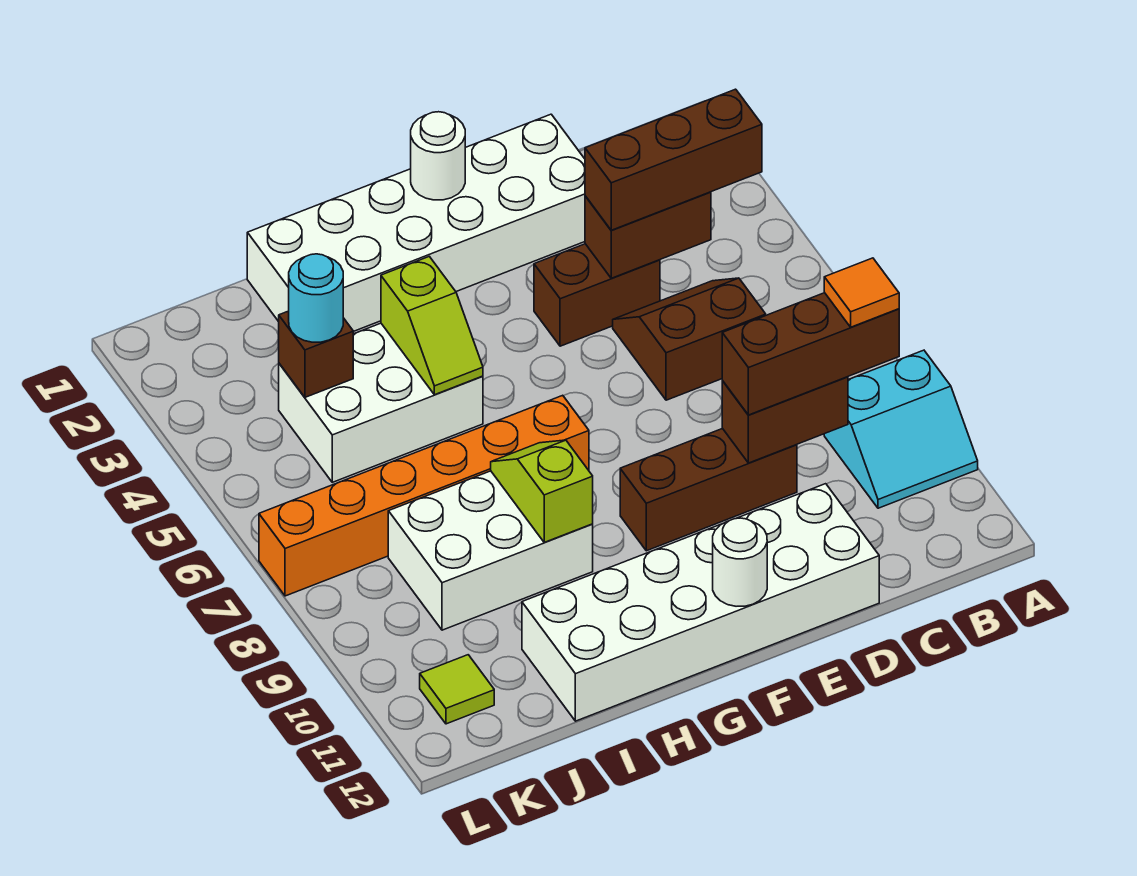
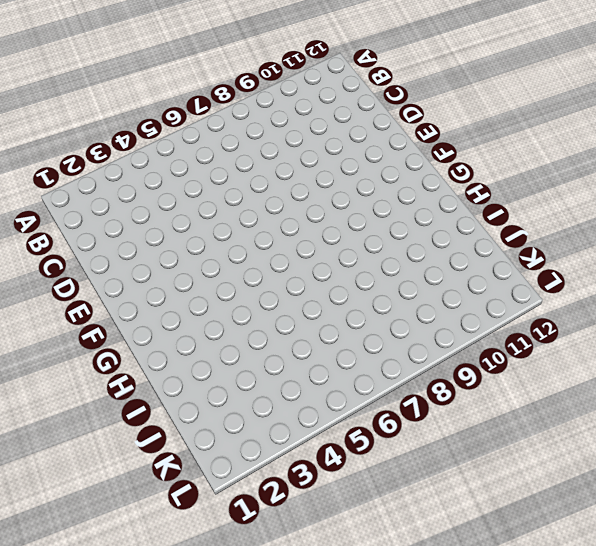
none -> cyan 2x2 slope [824,350,978,508]
none -> brown 2x2 slope [613,278,766,400]
none -> white 2x6 brick [247,114,585,332]

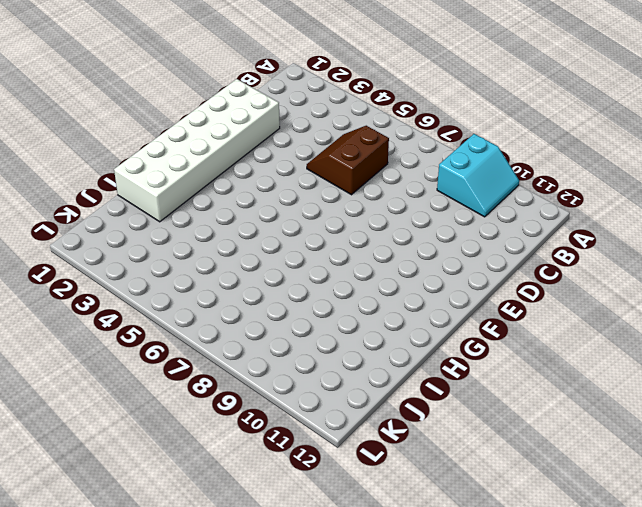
none -> brown 1x2 brick [534,244,660,346]
none -> brown 1x3 brick [620,428,797,551]
none -> white 2x6 brick [522,484,879,721]

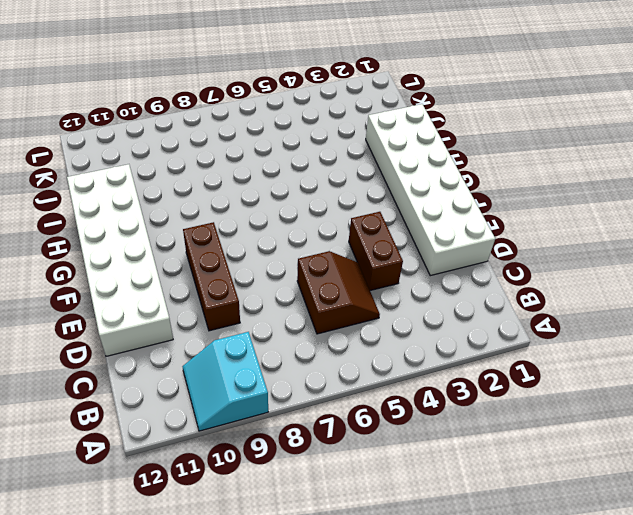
none -> orange 1x6 brick [259,395,589,596]
none -> white 2x3 brick [279,323,483,482]
none -> white 2x3 brick [388,471,593,630]

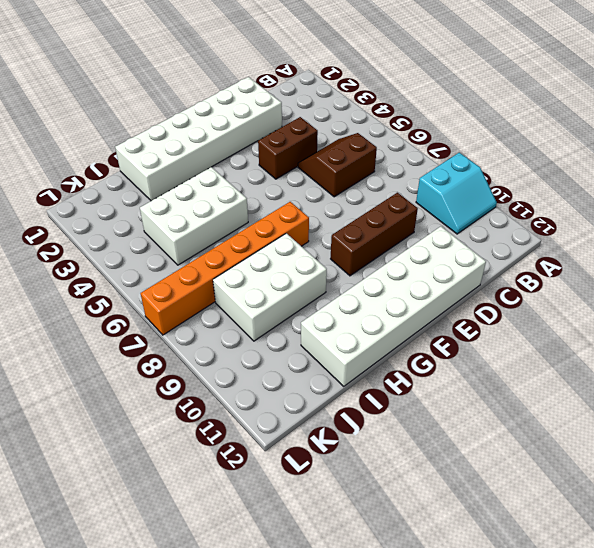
none -> lime 1x1 tile [420,655,494,724]
none -> brown 1x2 brick [585,192,711,278]
none -> brown 1x2 brick [722,377,848,463]

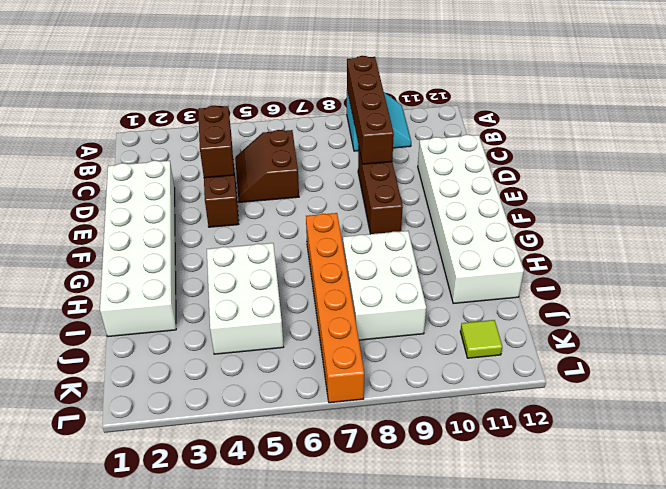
brown 1x4 brick [347,56,394,164] -> brown 1x2 brick [722,377,848,463]
none -> white 1x1 round brick [411,112,465,200]
none -> white 1x1 round brick [713,518,767,606]
none -> lime 1x2 slope [381,256,483,395]

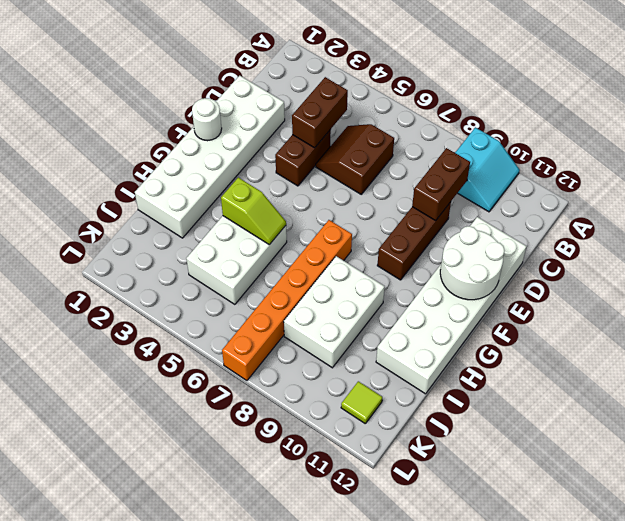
white 2x2 round brick [440,226,505,300] -> white 1x1 round brick [713,518,767,606]
none -> lime 1x2 slope [491,440,593,542]
none -> brown 1x1 brick [279,311,353,397]
none -> brown 1x3 brick [585,89,762,230]

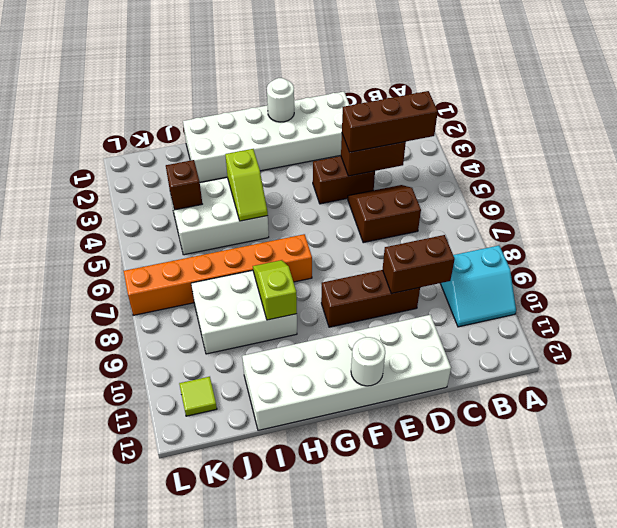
none -> brown 1x3 brick [722,293,899,415]
none -> cyan 1x1 round brick [289,254,343,342]
none -> orange 1x1 tile [824,258,899,327]

